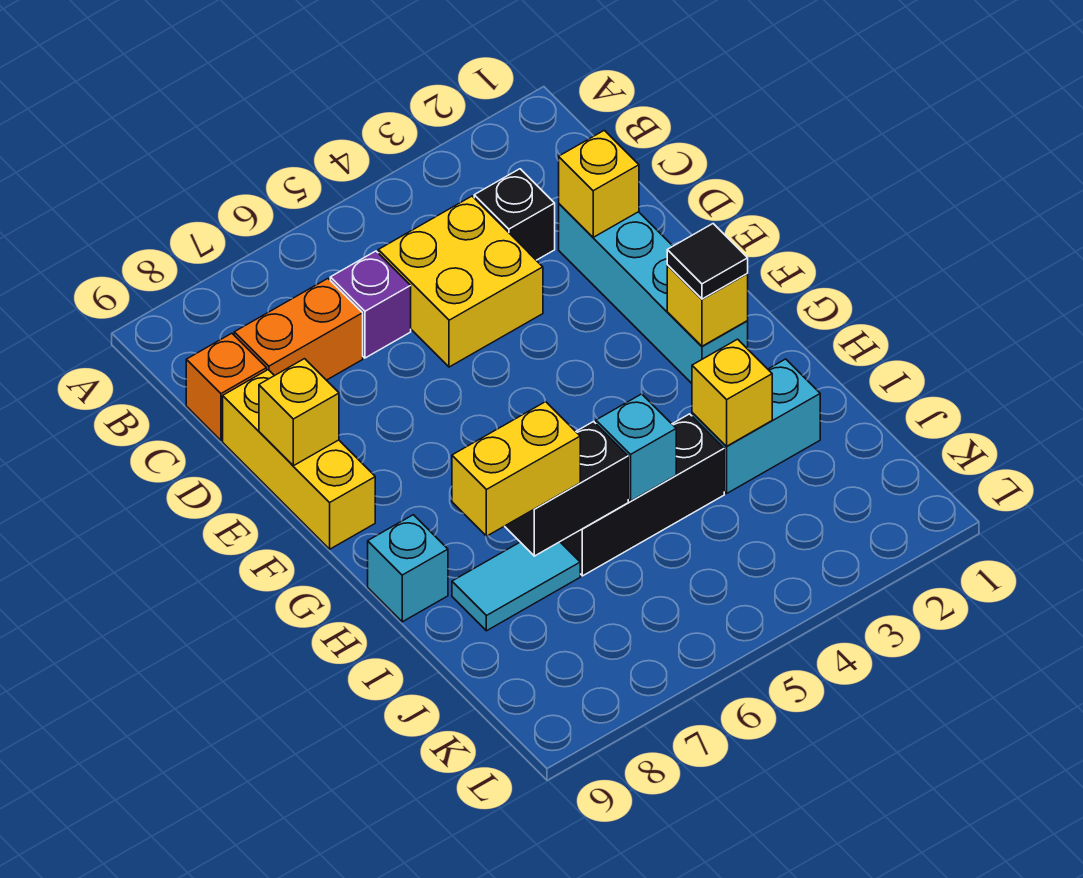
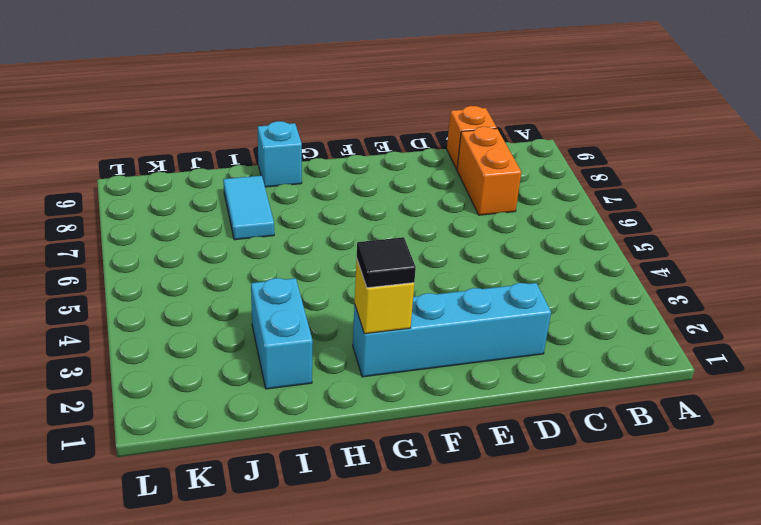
none -> black 1x1 brick [474,169,555,260]
none -> yellow 2x2 brick [378,196,543,367]
none -> purple 1x1 brick [330,251,411,358]

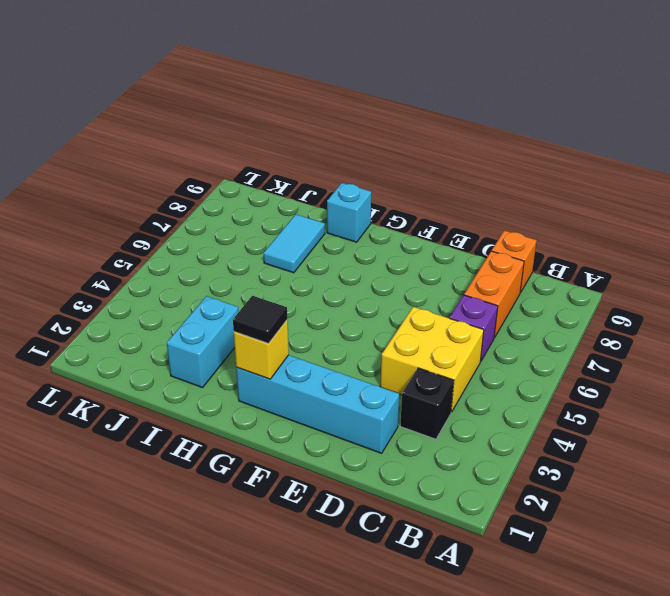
none -> yellow 1x3 brick [223,370,375,549]
none -> black 1x3 brick [560,414,724,576]
none -> yellow 1x1 brick [559,130,639,237]

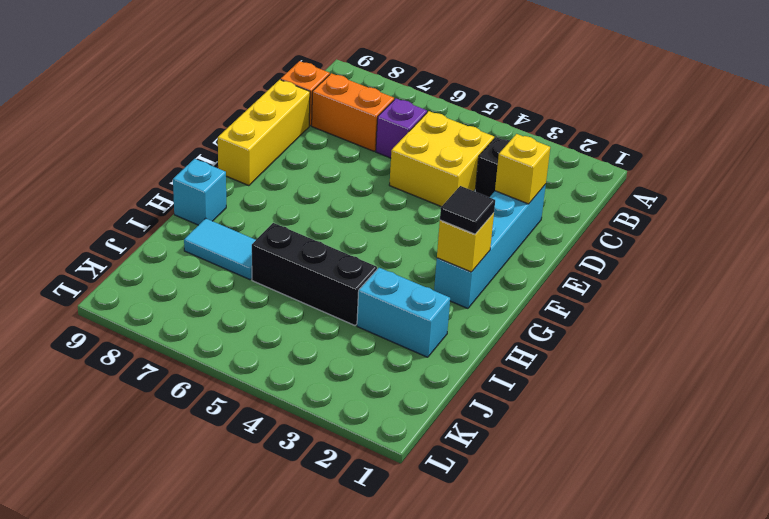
none -> yellow 1x1 brick [259,359,339,466]
none -> yellow 1x1 brick [692,339,772,446]
none -> cyan 1x1 brick [596,394,676,501]

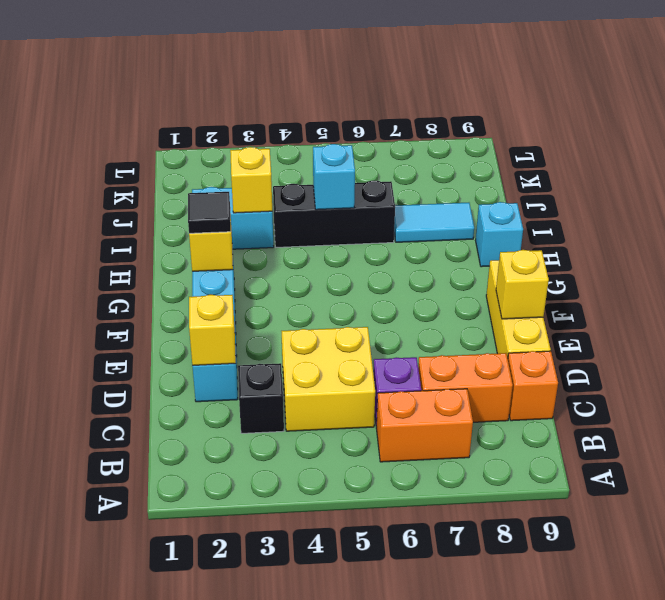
orange 1x2 brick [376,389,473,462] -> none
none -> black 1x2 brick [505,422,628,556]
none -> yellow 1x2 brick [452,402,580,536]

